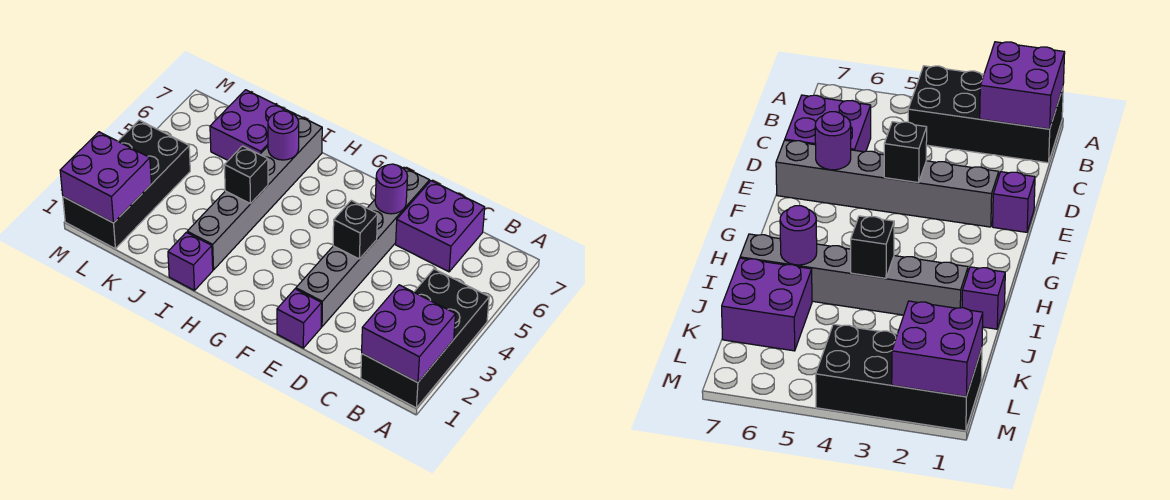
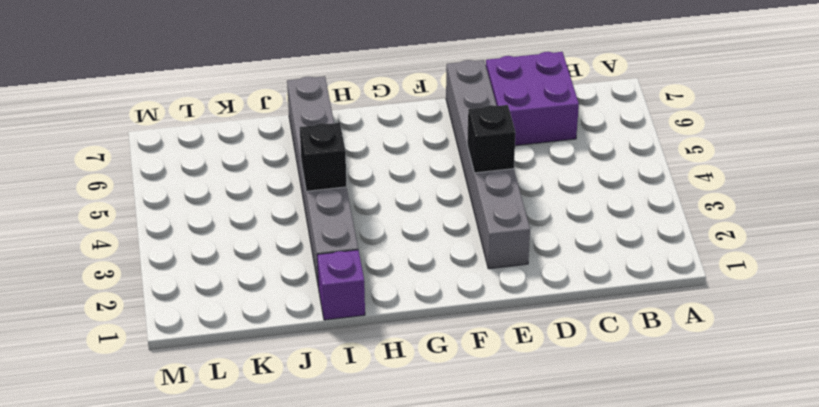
none -> black 2x4 brick [361,269,489,408]
none -> purple 1x1 brick [277,289,322,348]
none -> purple 2x2 brick [210,90,296,160]

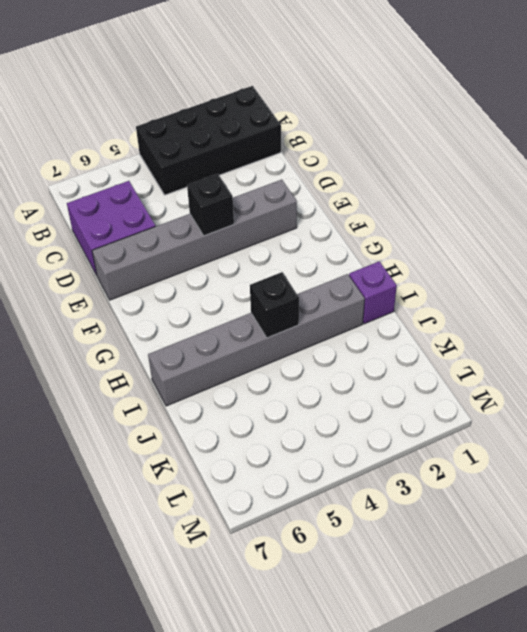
none -> purple 1x1 brick [277,289,322,348]
none -> purple 2x2 brick [210,90,296,160]
none -> black 2x4 brick [63,120,190,249]

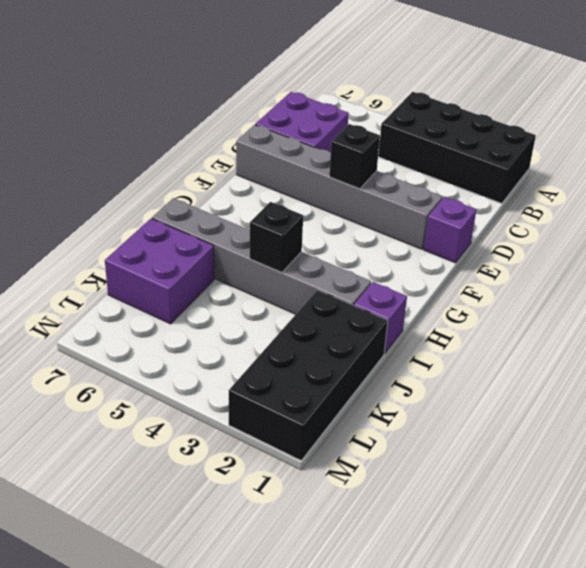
black 2x4 brick [229,290,388,460] -> black 2x4 brick turned to [63,120,190,249]
none -> purple 2x2 brick [362,285,456,383]
none -> purple 1x1 round brick [375,164,408,214]
none -> purple 1x1 round brick [268,111,299,160]

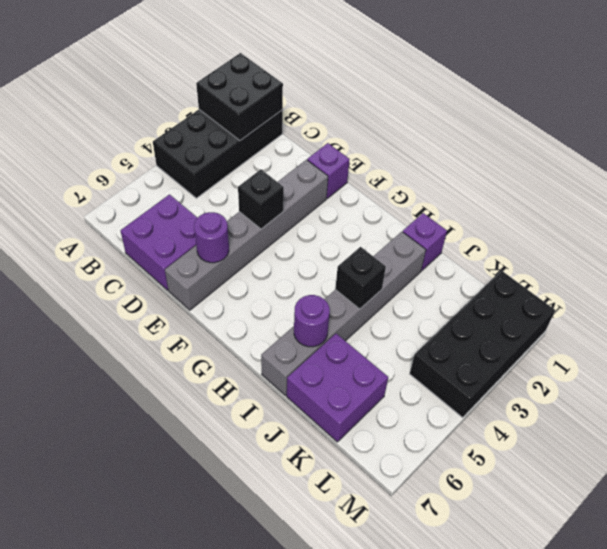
black 2x2 brick [196,53,283,140] -> purple 2x2 brick [362,285,456,383]
none -> purple 2x2 brick [60,132,151,223]

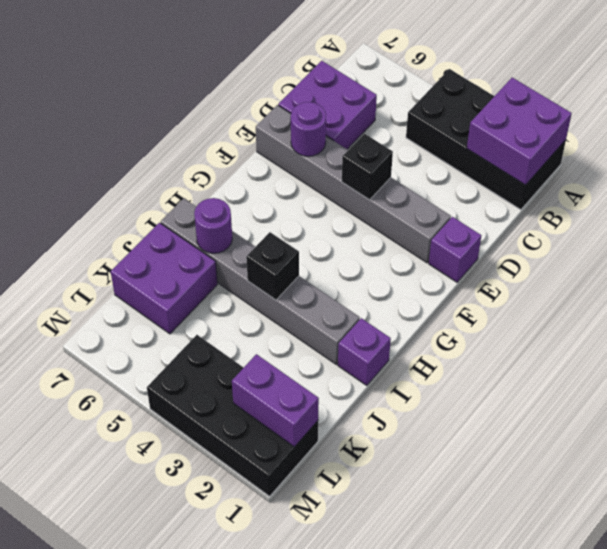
purple 1x2 brick [232,354,319,447] -> purple 2x2 brick [60,132,151,223]

